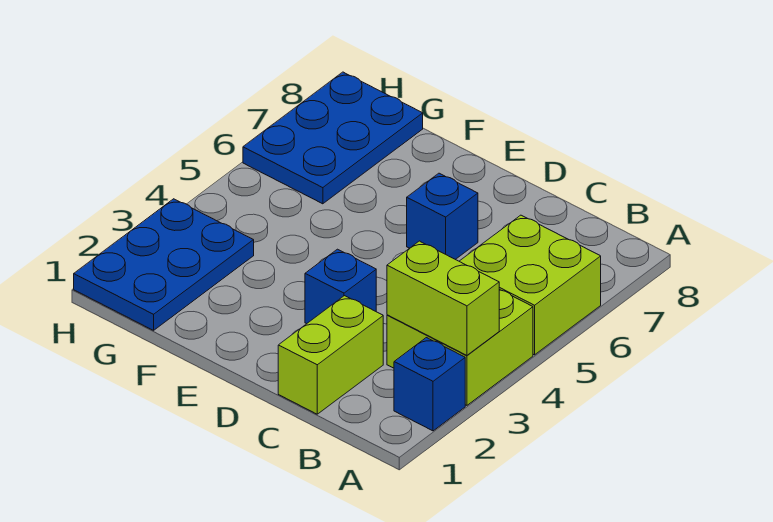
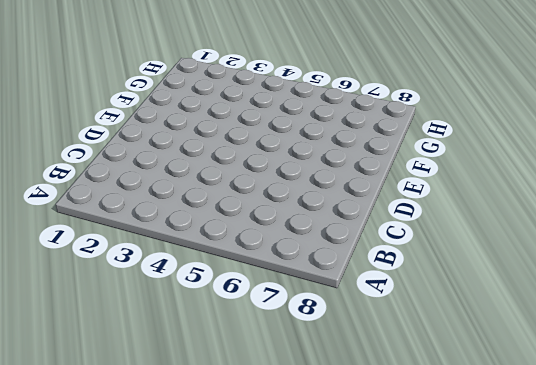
none -> blue 1x1 brick [394,338,465,431]
none -> lime 2x2 brick [387,289,533,405]

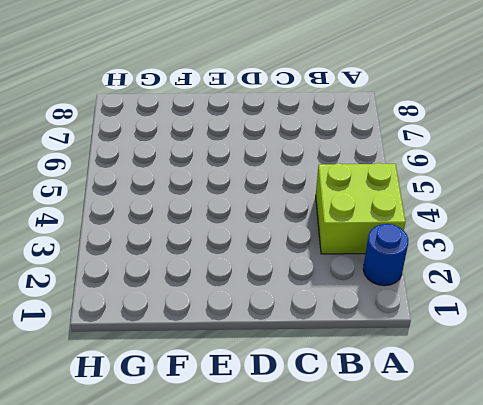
blue 1x1 round brick [363,224,408,286] -> blue 1x1 brick [394,338,465,431]
none -> lime 2x2 brick [459,215,601,355]
none -> lime 1x2 brick [278,296,383,414]

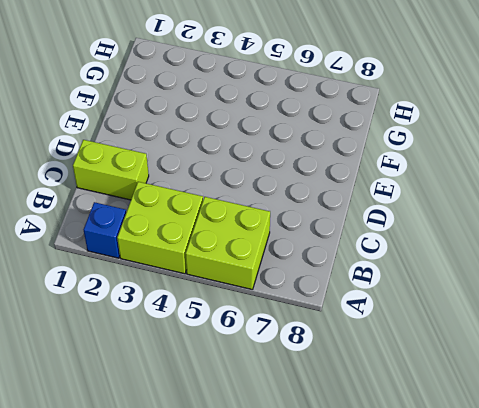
none -> blue 1x1 brick [305,249,376,324]
none -> blue 1x1 brick [407,173,478,259]

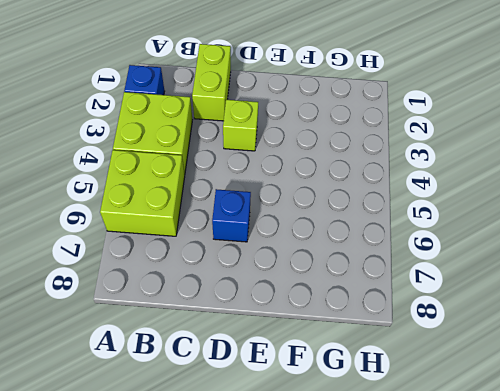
lime 1x1 brick [223,100,258,151] -> blue 1x1 brick [305,249,376,324]
none -> blue 2x3 plate [74,199,254,330]
none -> blue 2x3 plate [243,72,423,204]

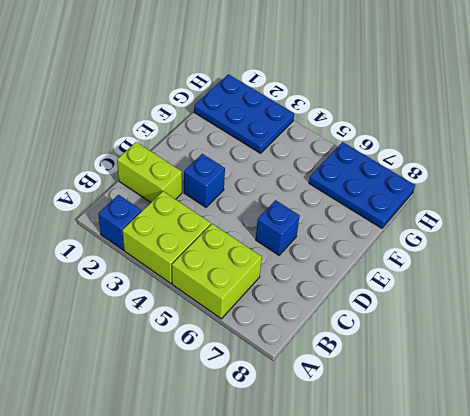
none -> lime 1x2 brick [387,241,499,355]

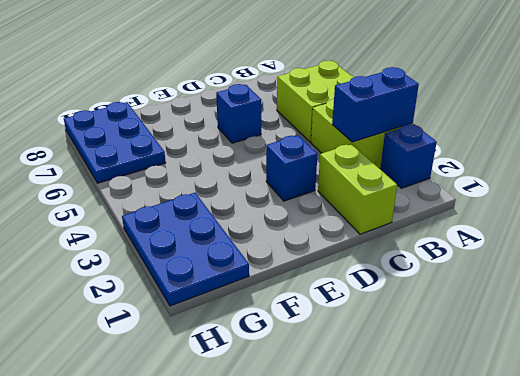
blue 1x2 brick [332,67,419,142] -> lime 1x2 brick [387,241,499,355]

